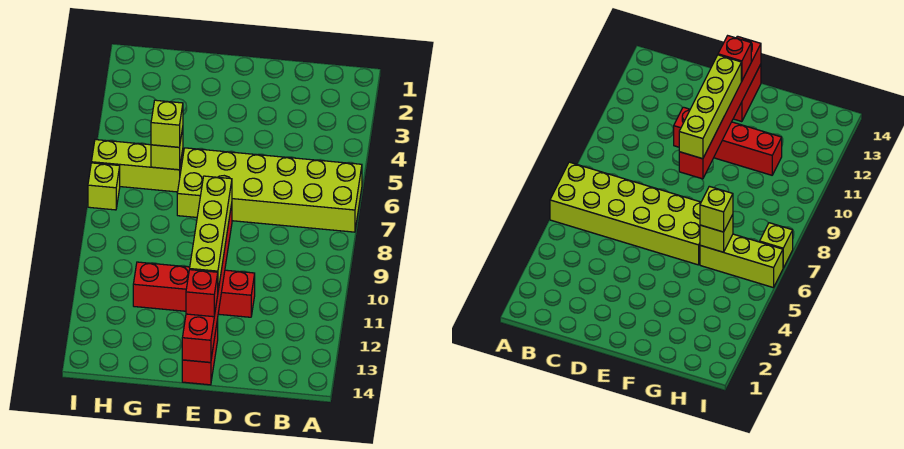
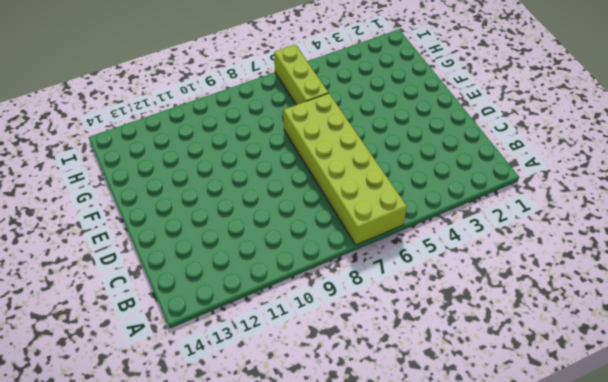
none -> red 1x4 brick [133,262,255,317]
none -> red 1x2 brick [182,319,218,385]

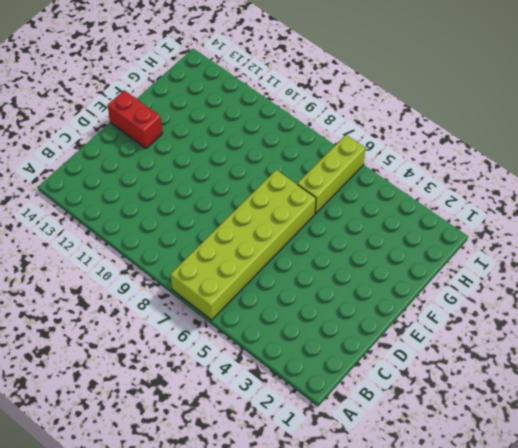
none -> red 1x4 brick [133,262,255,317]
none -> lime 1x1 brick [88,163,120,210]

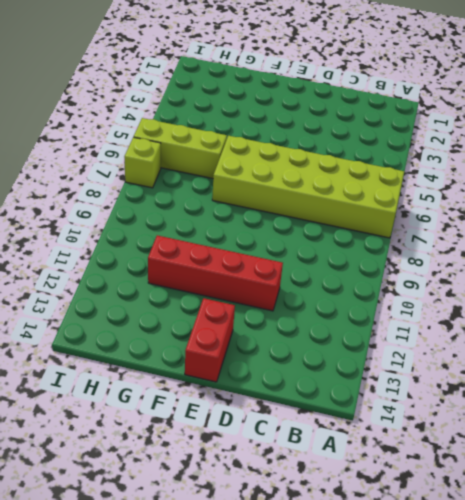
none -> red 1x6 brick [182,204,232,362]
none -> lime 1x1 brick [151,128,183,170]

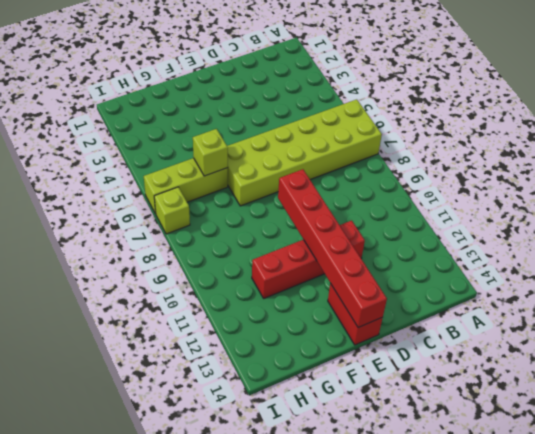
none -> lime 1x4 brick [190,176,232,290]
none -> red 1x1 brick [186,270,218,317]

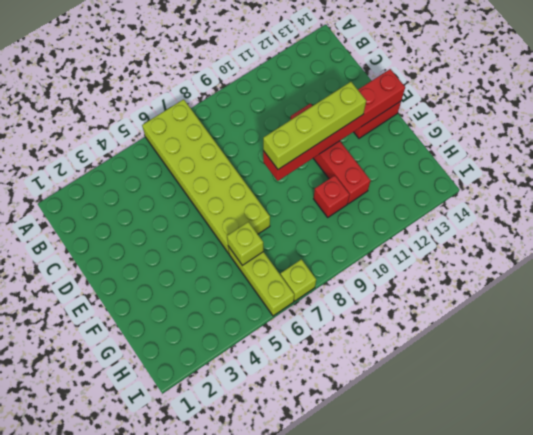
red 1x1 brick [314,176,350,217] -> red 1x1 brick moved to [186,270,218,317]
none -> lime 1x1 brick [151,100,183,147]

